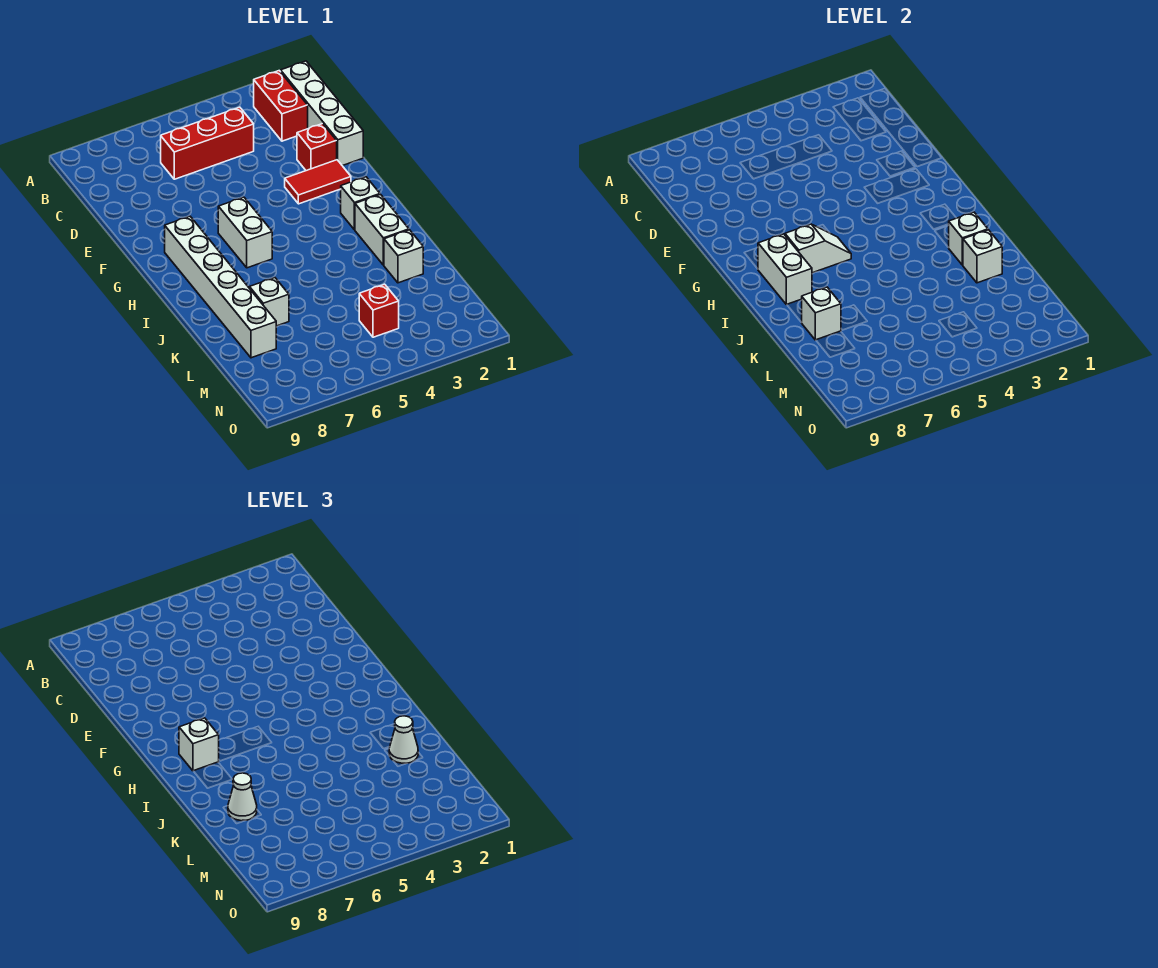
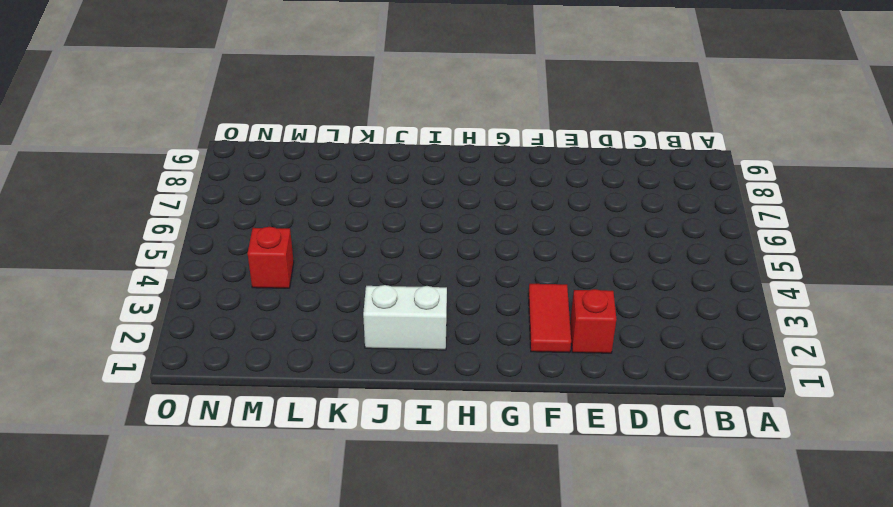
none -> white 1x4 brick [281,61,363,166]
none -> red 1x2 brick [253,71,308,141]
none -> red 1x3 brick [161,107,254,179]

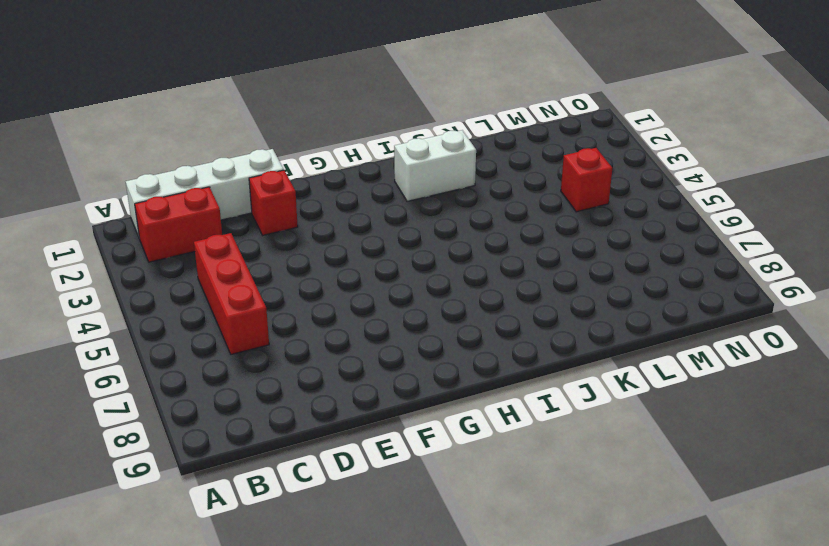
none -> red 1x2 tile [285,160,351,204]
none -> white 1x2 brick [218,197,272,268]
none -> white 1x6 brick [165,216,276,358]

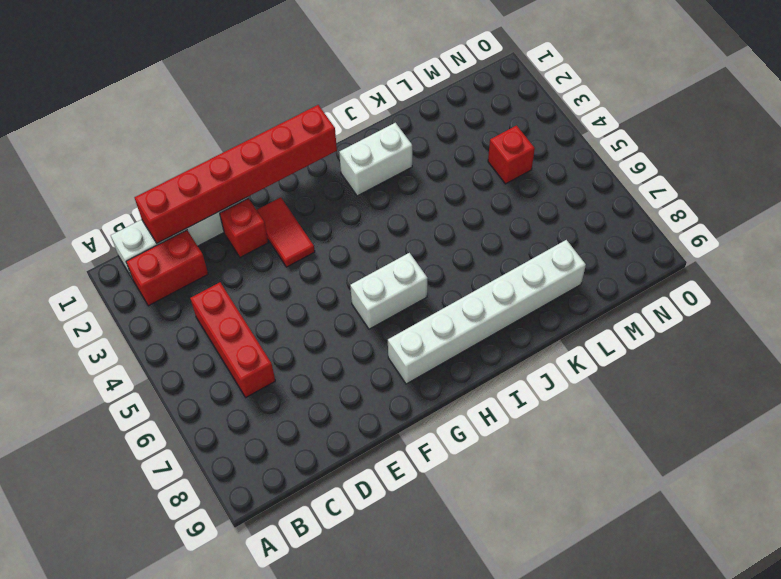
red 1x6 brick [134,105,337,243] -> none
none -> white 1x1 brick [341,177,380,230]
none -> white 1x1 brick [384,230,423,283]
none -> white 1x1 brick [250,278,289,326]

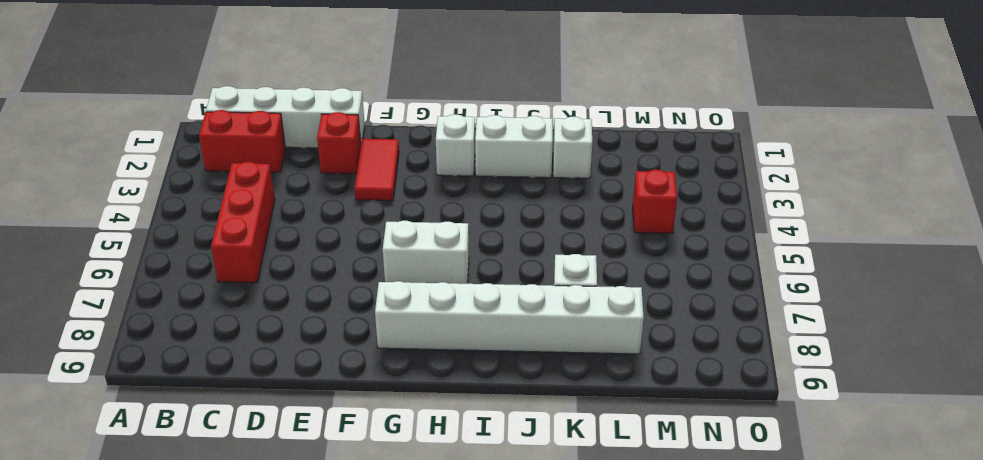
none -> white 1x2 slope [785,224,851,273]
none -> white 1x2 brick [758,234,812,305]
none -> white 1x1 brick [948,212,988,265]

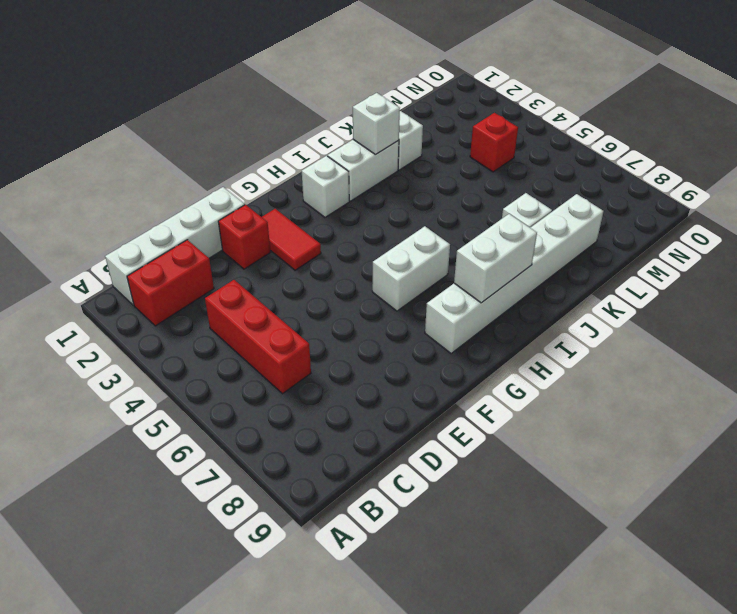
none -> white 1x2 slope [785,224,851,273]
none -> white 1x1 brick [963,230,1002,283]
none -> white 1x1 brick [801,287,841,340]

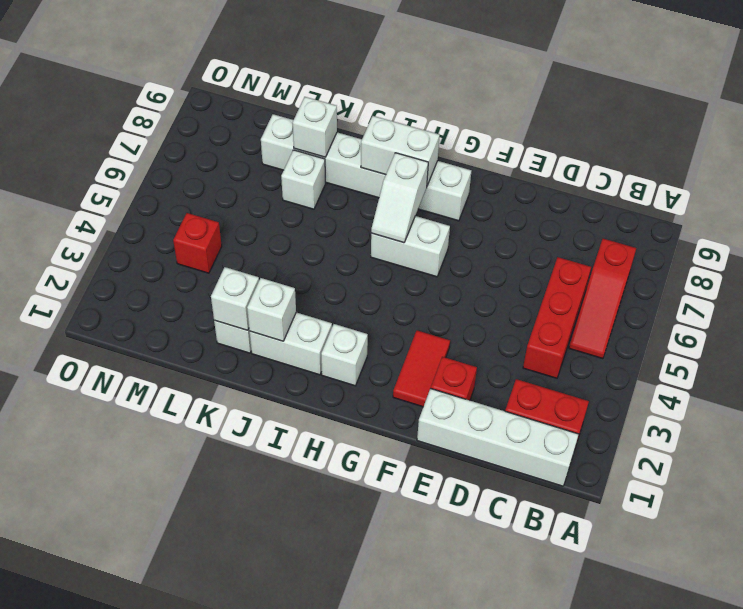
red 1x3 slope [569,239,636,359] -> none
none -> white 1x1 brick [179,718,219,771]
none -> white 1x1 cone [389,716,418,763]
none -> white 1x1 cone [228,773,257,821]

